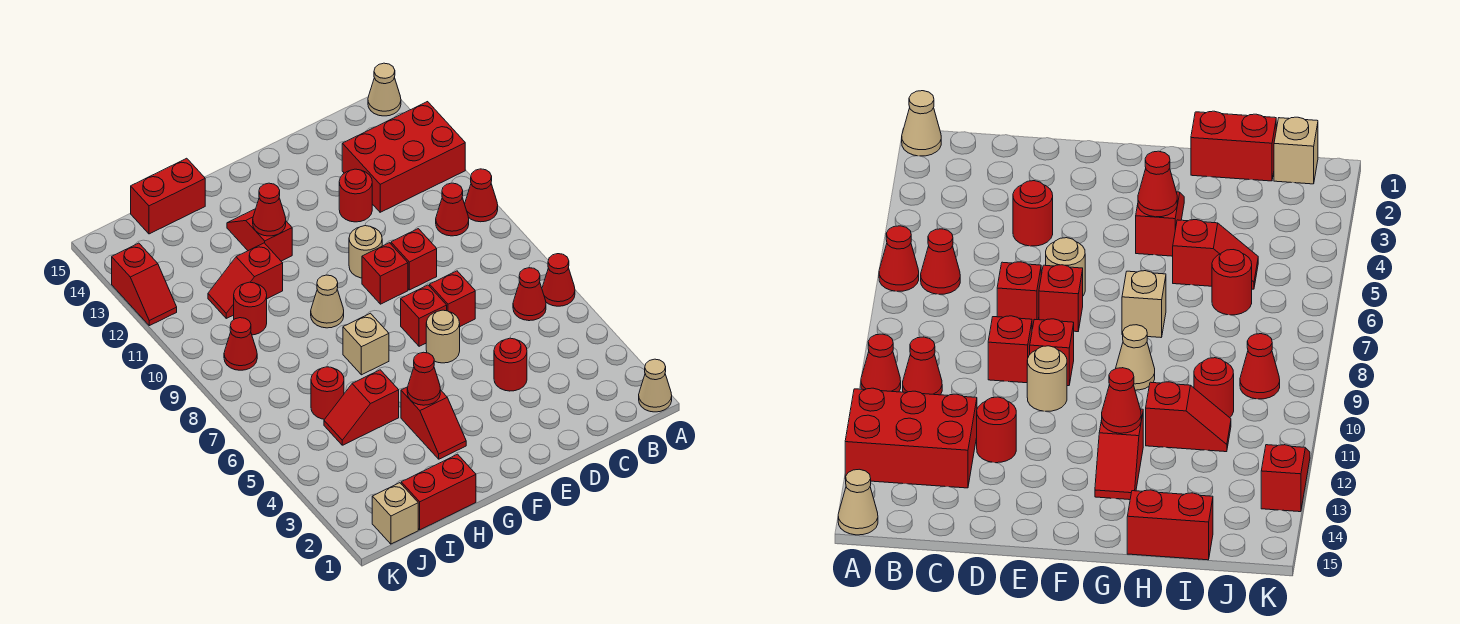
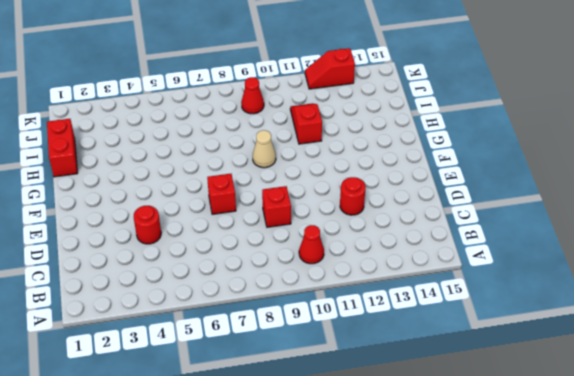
none -> tan 1x1 cone [639,359,672,412]
none -> red 1x1 cone [542,254,575,306]
none -> red 1x1 cone [465,169,498,222]
none -> red 2x3 brick [342,102,465,212]

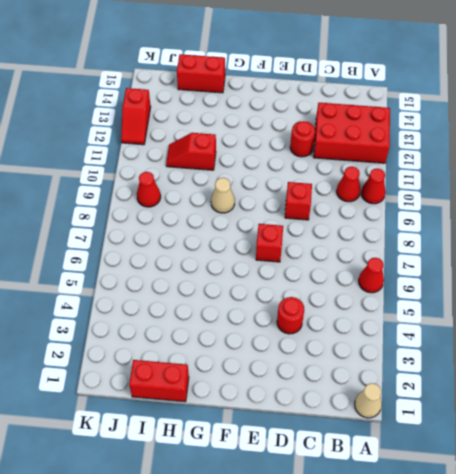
none -> tan 1x1 cone [368,63,401,116]
none -> red 1x1 cone [513,268,546,321]
none -> red 1x1 brick [430,271,475,326]
none -> tan 1x1 round brick [426,310,460,363]

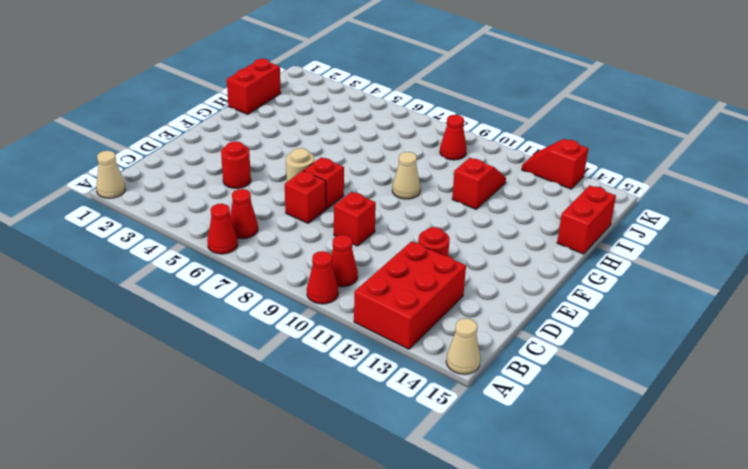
none -> red 1x1 brick [362,243,408,304]
none -> tan 1x1 round brick [349,226,382,278]
none -> red 1x2 slope [401,387,466,459]
none -> tan 1x1 brick [343,313,389,375]

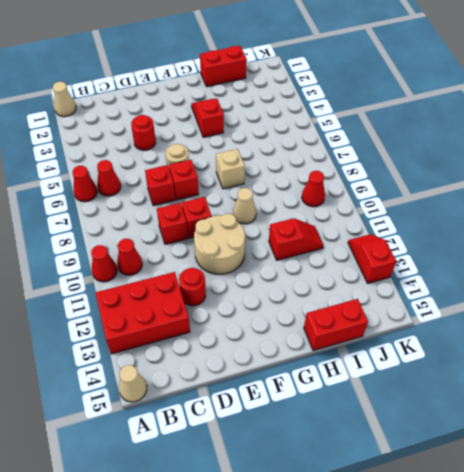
tan 2x2 round brick [194,214,245,274] -> tan 1x1 round brick [349,226,382,278]
none -> red 1x2 slope [227,209,292,261]
none -> red 1x2 slope [324,370,399,445]
none -> red 1x1 round brick [311,367,344,419]
none -> red 1x1 round brick [234,282,267,335]

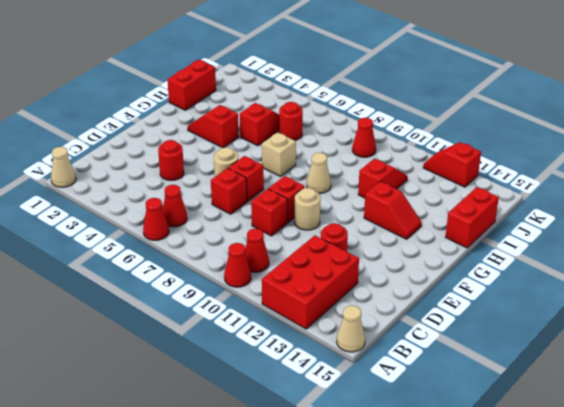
none -> red 1x1 round brick [234,282,267,335]
none -> tan 1x1 brick [372,483,418,544]
none -> red 1x1 cone [407,352,440,405]
none -> red 1x1 cone [253,183,286,236]

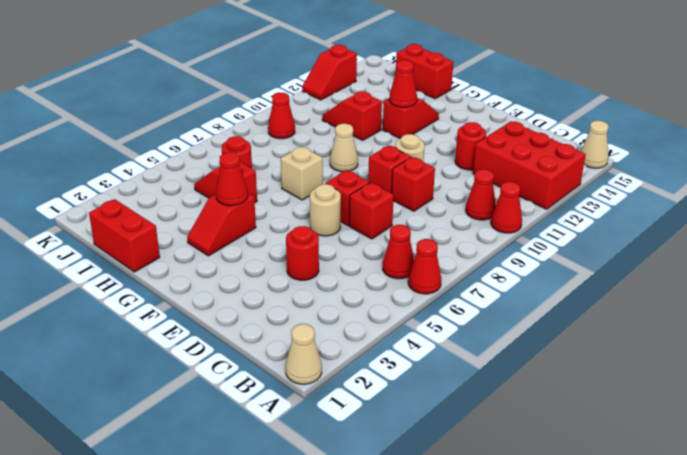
none -> red 1x1 round brick [234,282,267,335]
none -> tan 1x1 brick [372,483,418,544]

